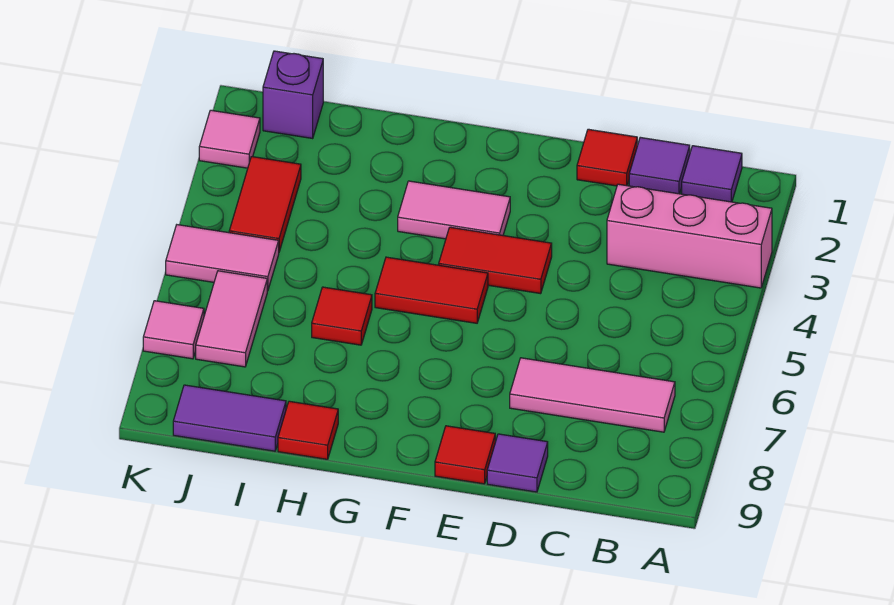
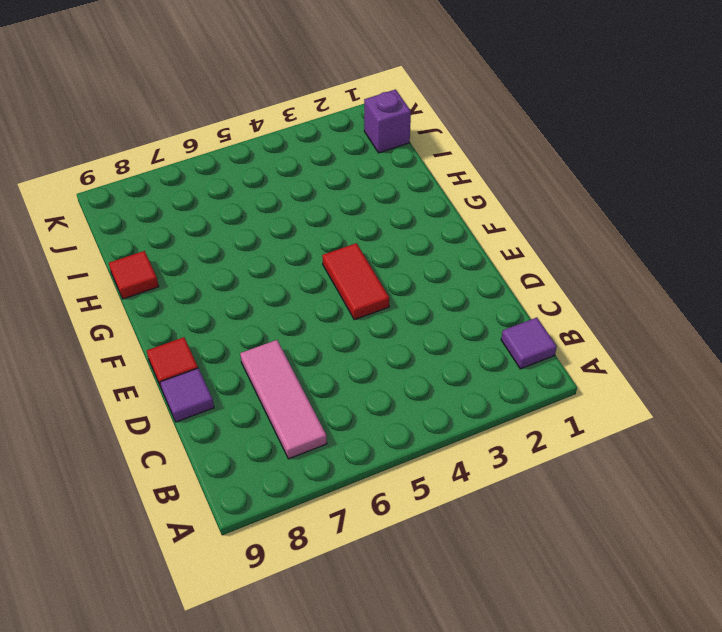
none -> pink 1x3 brick [607,184,772,288]
none -> purple 1x1 tile [629,137,690,194]
none -> red 1x1 tile [577,129,637,186]

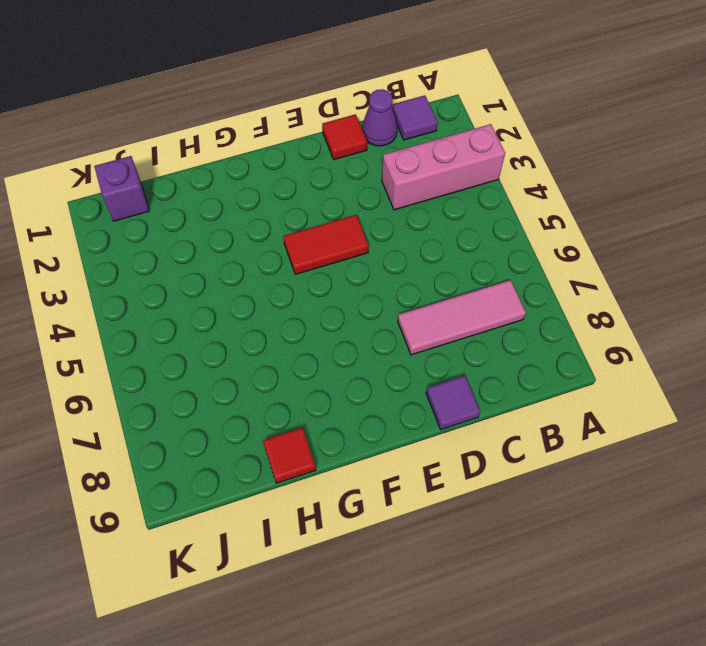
purple 1x1 cone [362,89,397,146] -> purple 1x1 tile [629,137,690,194]
none -> red 1x1 tile [435,426,495,484]
none -> pink 1x2 tile [398,181,510,239]
none -> red 1x2 tile [375,257,488,323]

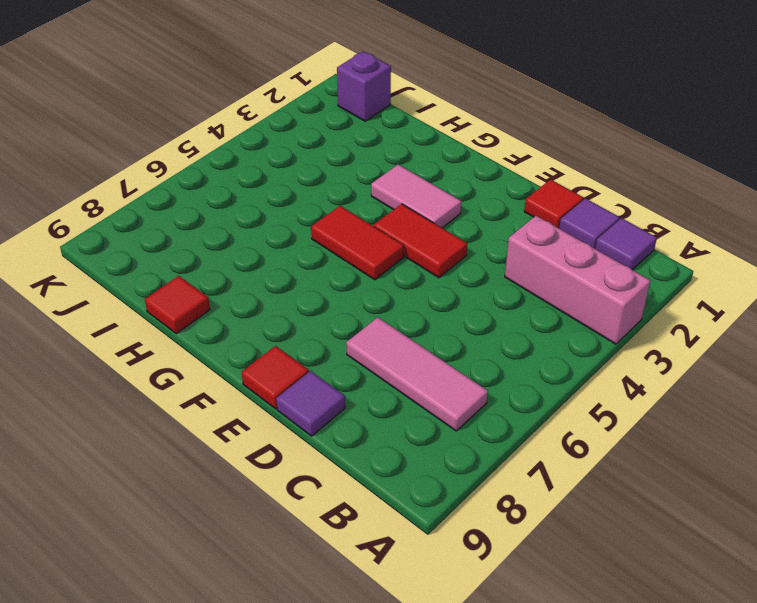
none -> red 1x1 tile [312,287,372,345]
none -> purple 1x2 tile [173,385,286,451]
none -> red 1x2 tile [229,157,301,251]

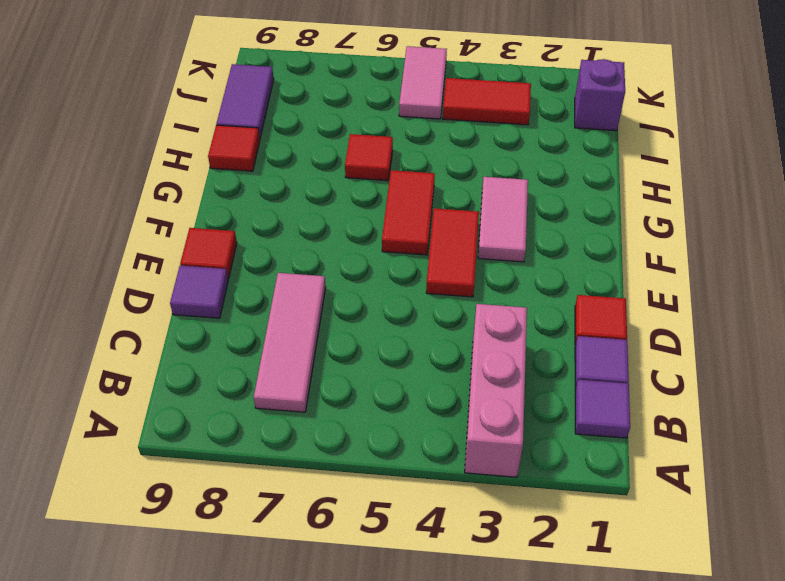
none -> pink 1x2 tile [196,271,267,367]
none -> pink 1x1 tile [199,110,260,168]
none -> pink 1x1 tile [143,301,204,359]

